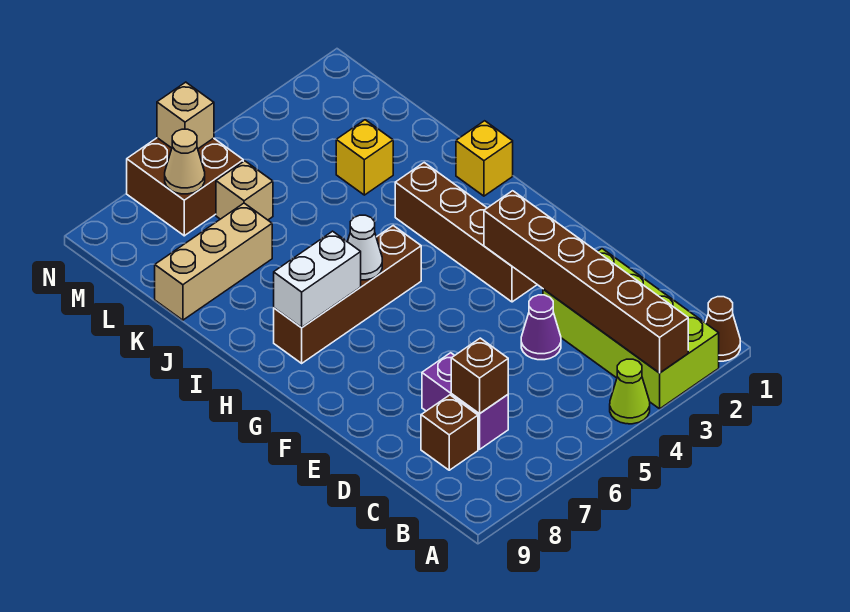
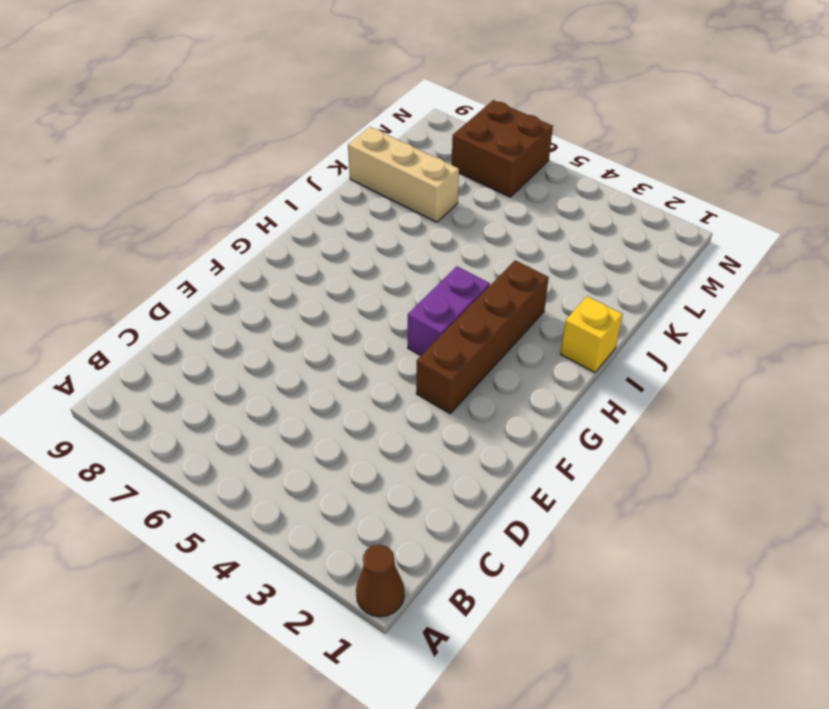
purple 1x2 brick [408,266,490,355] -> purple 1x2 brick moved to [422,353,508,449]
none -> lime 2x4 brick [543,249,719,409]
none -> lime 1x1 cone [610,359,650,424]
none -> brown 1x1 brick [421,395,478,470]

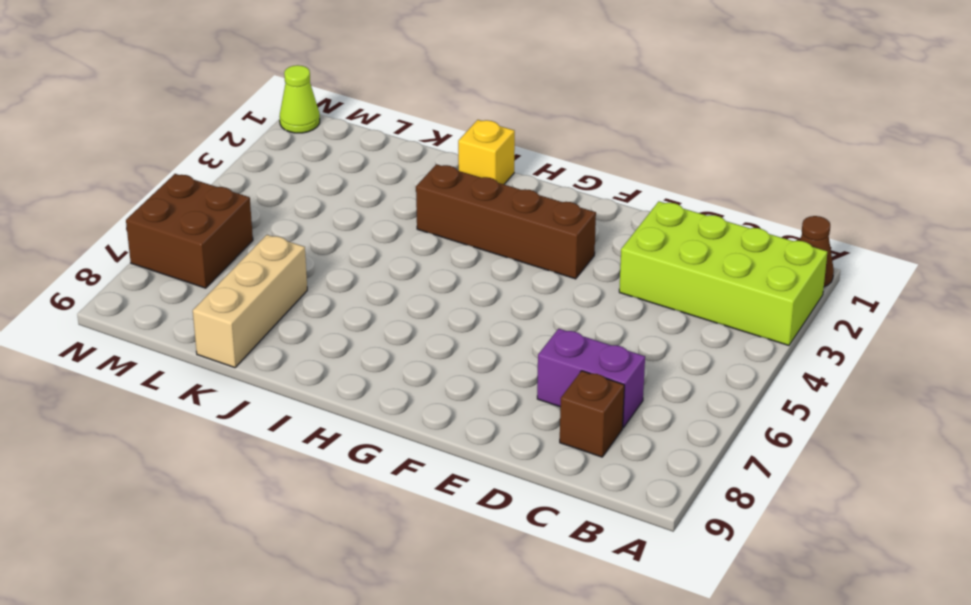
lime 1x1 cone [279,65,320,133] -> lime 1x1 cone moved to [610,359,650,424]
none -> purple 1x1 cone [521,295,561,360]
none -> brown 1x4 brick [274,226,421,363]
none -> yellow 1x1 brick [336,120,393,195]

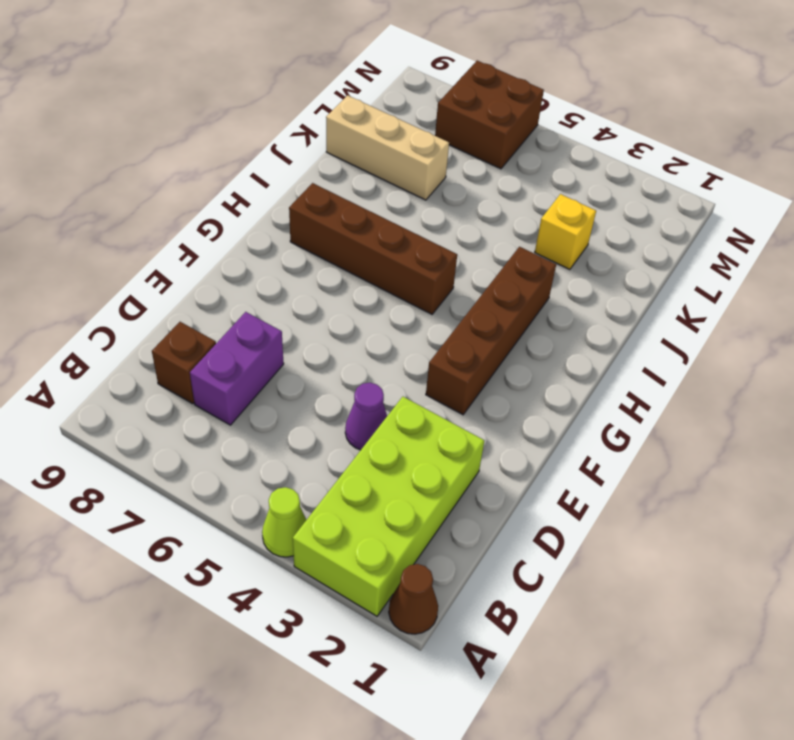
none -> yellow 1x1 brick [456,121,513,196]
none -> tan 1x1 brick [216,161,273,220]
none -> brown 1x6 brick [484,191,688,373]

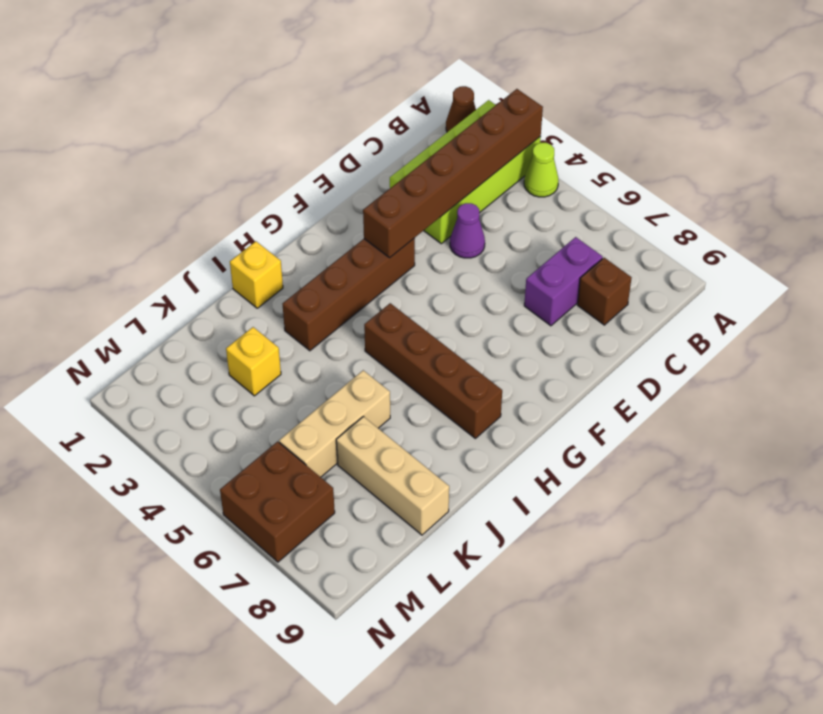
tan 1x3 brick [279,370,390,477] -> tan 1x1 brick [216,161,273,220]
none -> brown 1x1 brick [451,338,508,414]
none -> white 1x1 cone [348,215,382,280]
none -> white 1x2 brick [274,231,361,328]

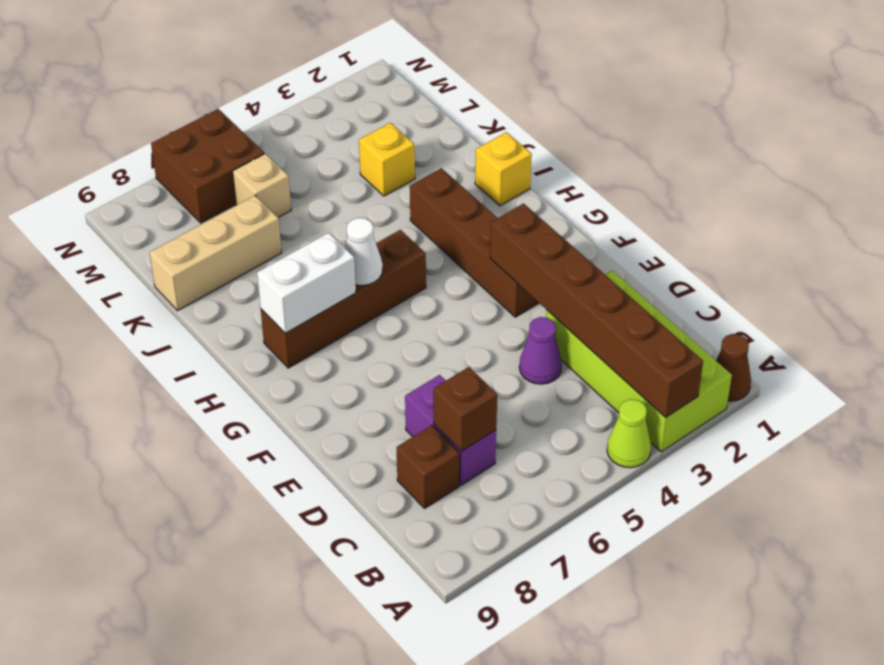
none -> tan 1x1 cone [165,129,205,194]
none -> tan 1x1 brick [157,82,214,149]

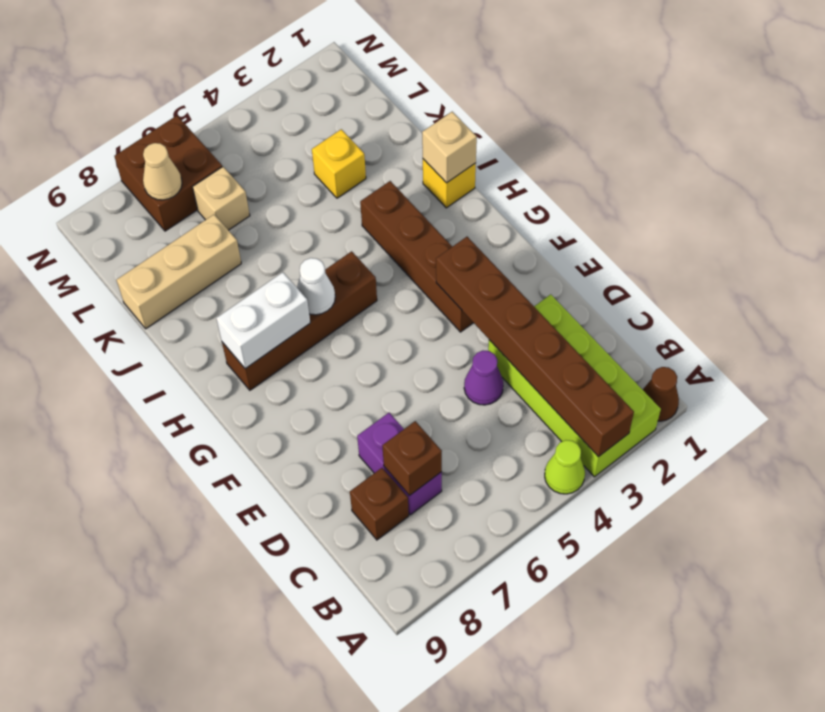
tan 1x1 brick [422,112,477,183] -> tan 1x1 brick moved to [157,82,214,149]

